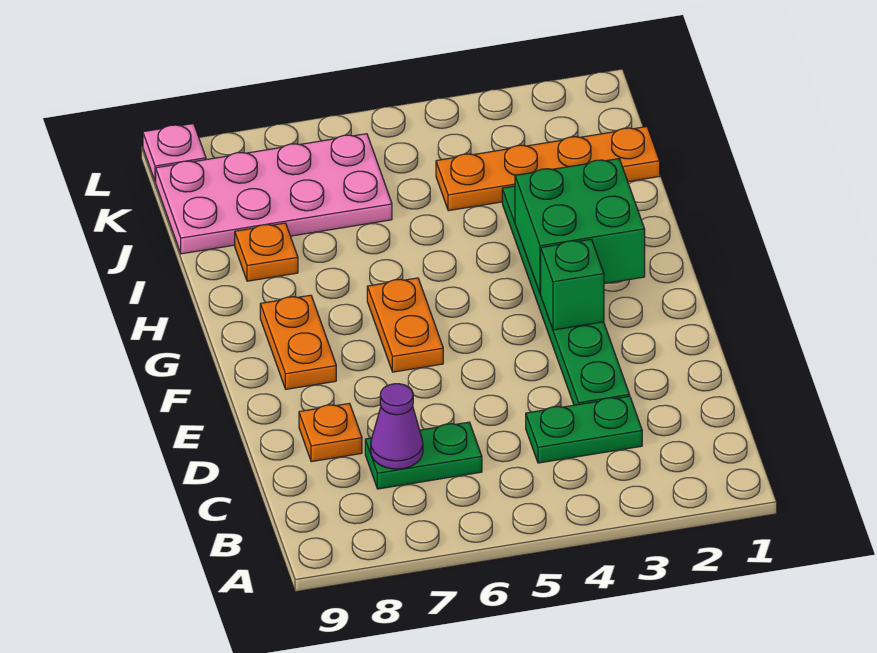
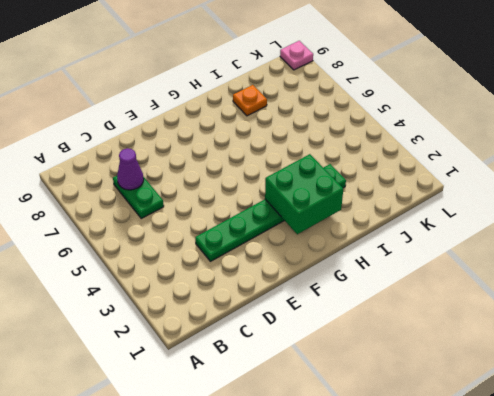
none -> green 1x2 plate [526,396,642,463]
none -> orange 1x1 plate [299,403,362,462]
none -> orange 1x2 plate [367,278,443,372]

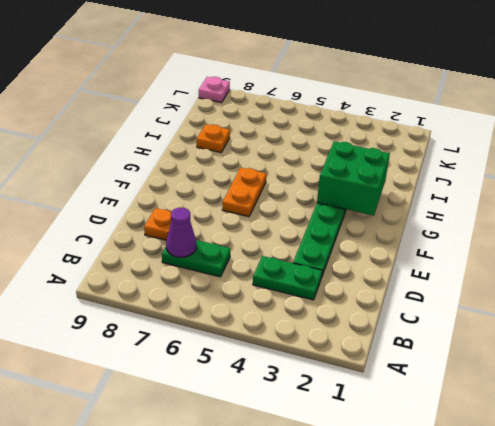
none -> orange 1x2 plate [260,295,336,389]
none -> orange 1x4 plate [436,127,660,211]
none -> pink 2x4 plate [156,134,392,254]

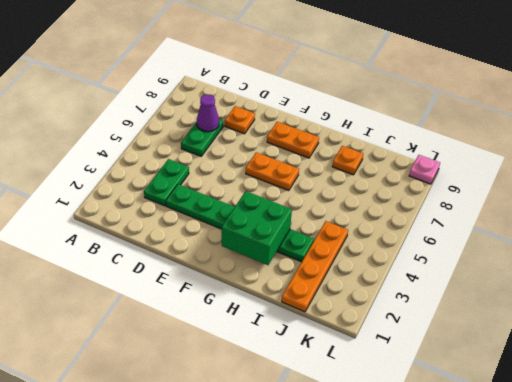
none -> pink 2x4 plate [156,134,392,254]
none -> green 1x1 brick [541,239,604,330]

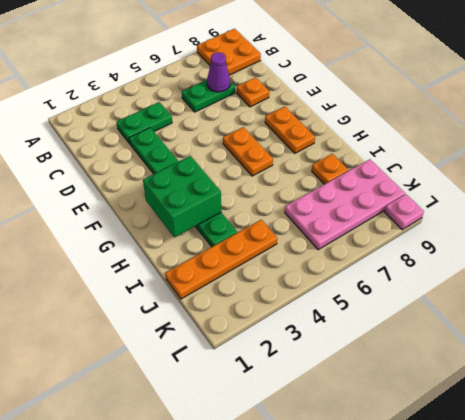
orange 2x2 plate [197,29,261,75] -> none
none -> green 1x1 brick [541,239,604,330]

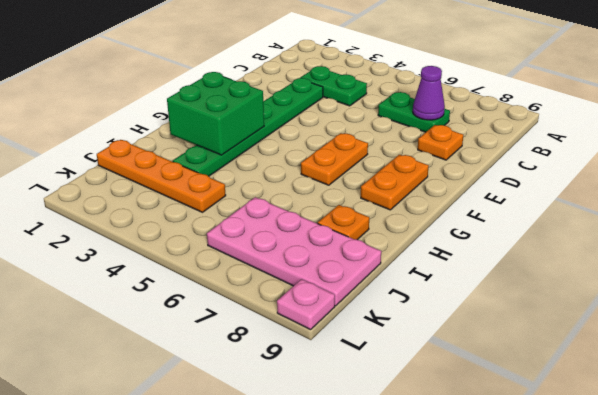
none -> green 1x1 brick [541,239,604,330]

